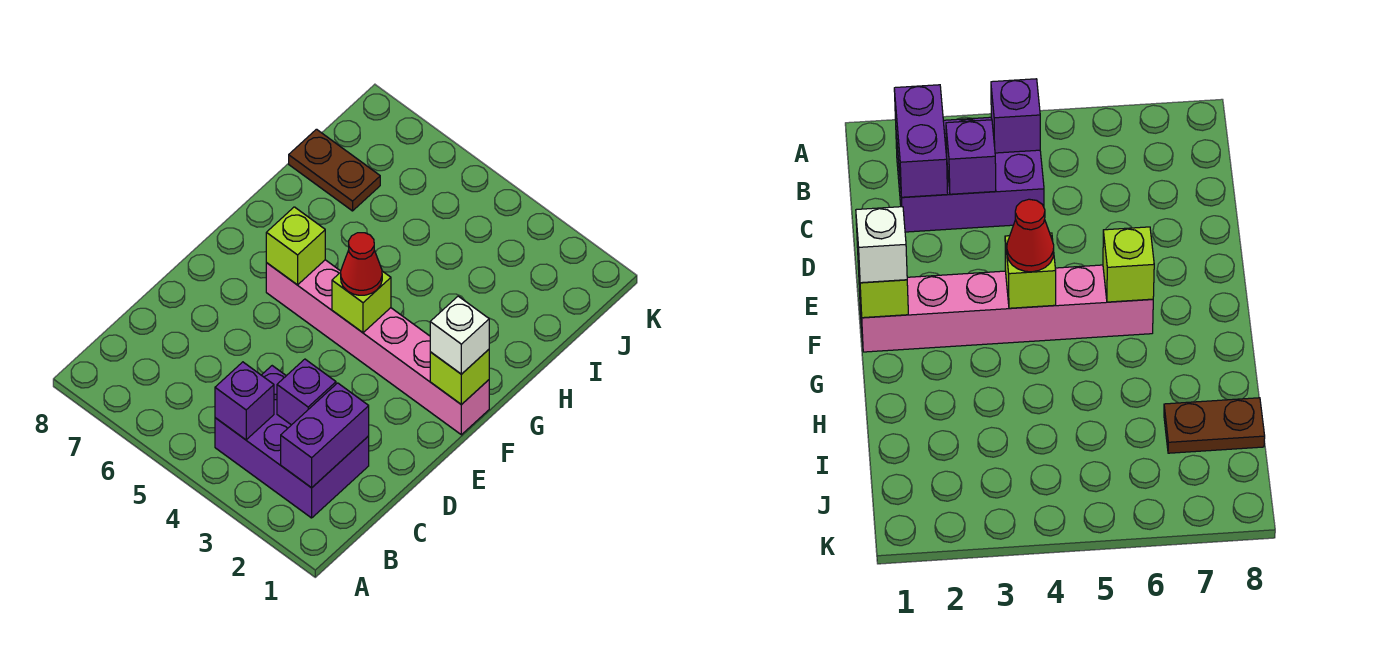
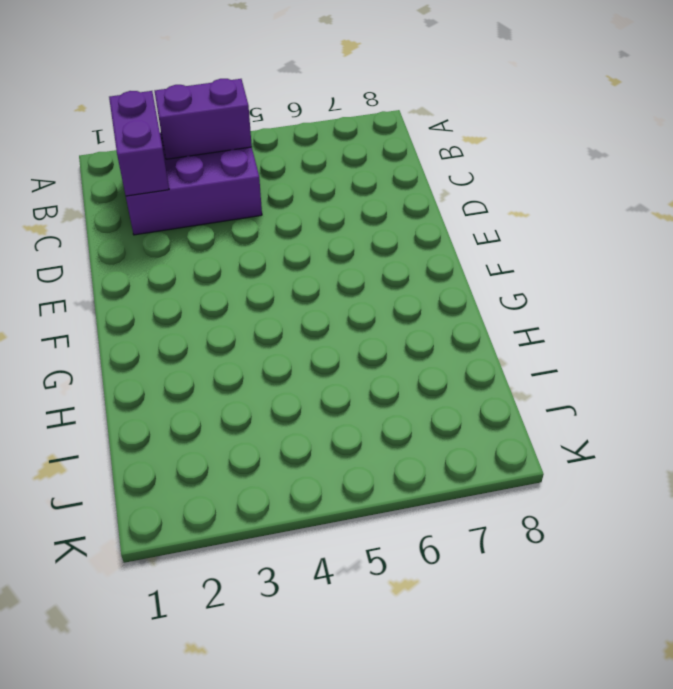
purple 1x2 brick [155,79,252,159] -> purple 1x1 brick [215,362,274,440]
none -> pink 1x6 brick [266,260,489,435]
none -> brown 1x2 plate [289,129,380,211]

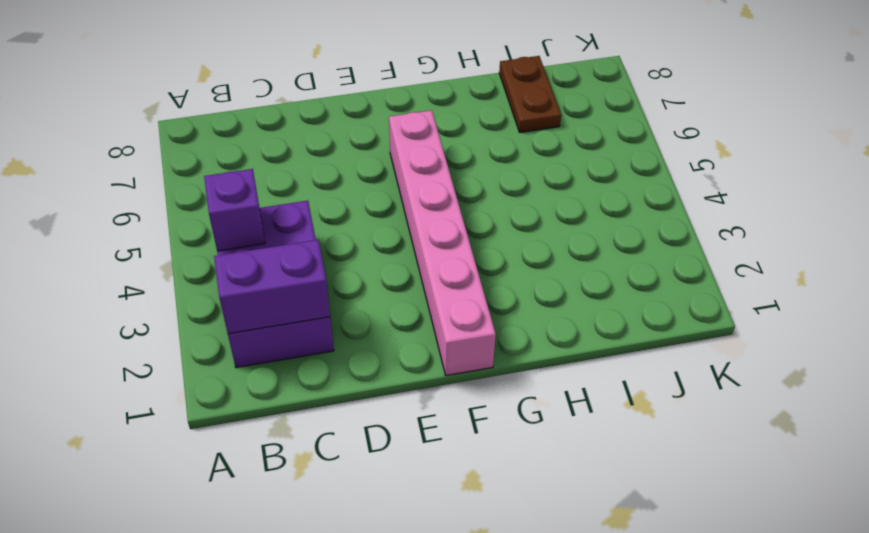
none -> purple 1x1 brick [277,359,336,425]
none -> lime 1x1 brick [430,350,489,405]

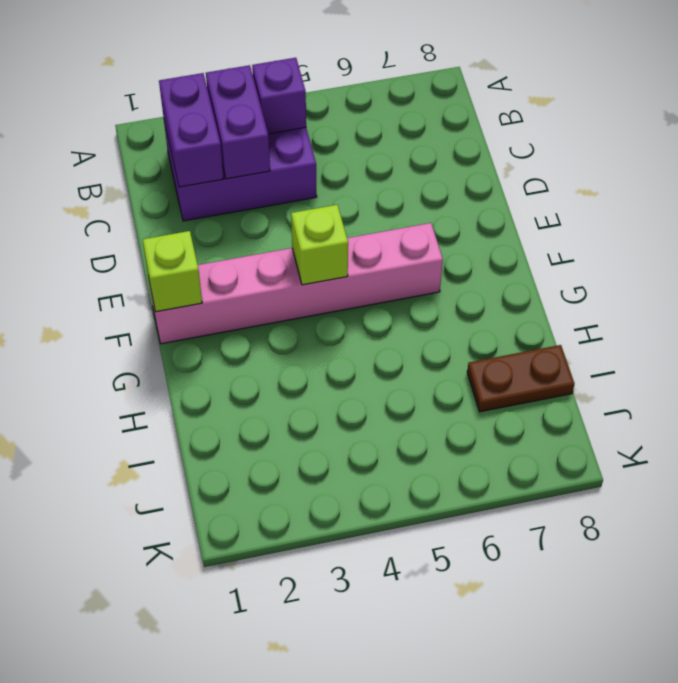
purple 1x2 brick [206,65,270,179] -> purple 1x1 brick [277,359,336,425]
none -> lime 1x1 brick [266,207,325,285]
none -> white 1x1 brick [430,296,489,374]

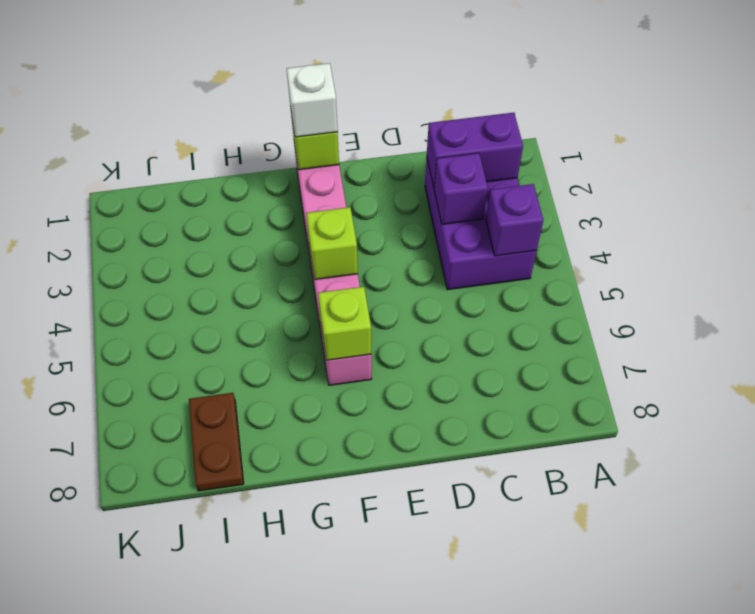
none -> red 1x1 cone [341,233,382,295]

